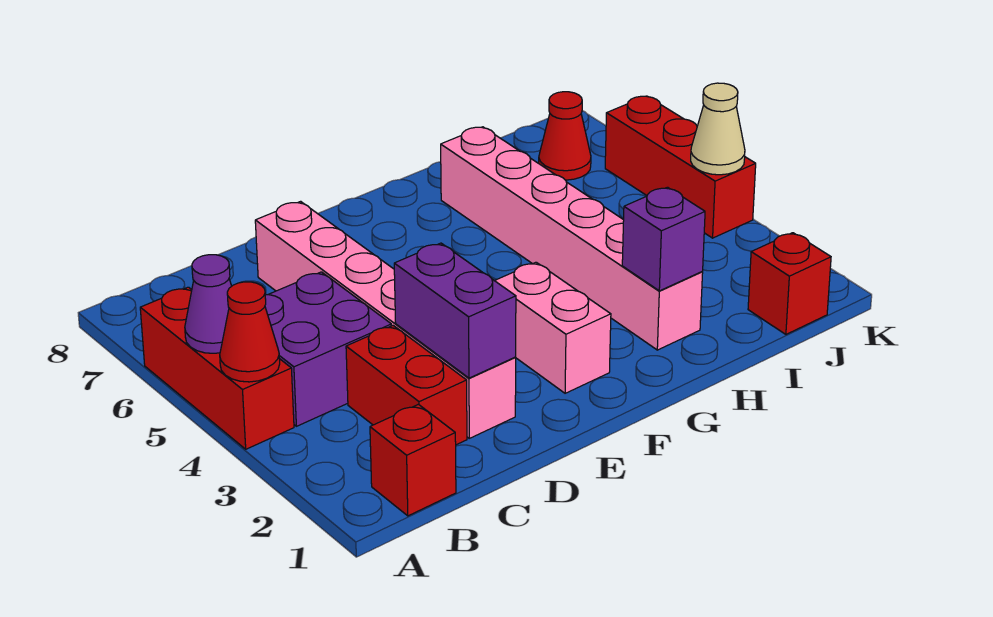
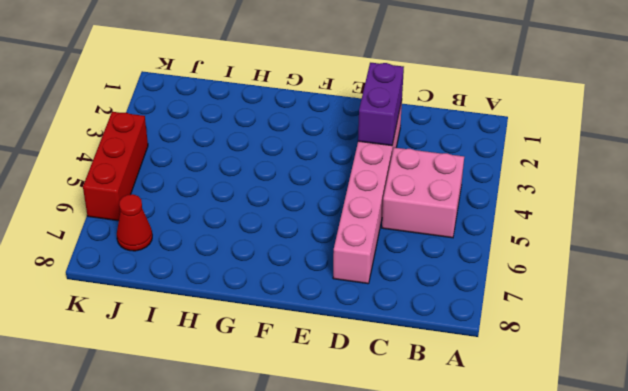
pink 2x2 brick [382,148,464,238] -> purple 2x2 brick [265,272,391,426]
none -> red 1x3 brick [140,287,294,449]
none -> red 1x1 brick [370,404,456,516]
none -> red 1x2 brick [346,326,467,445]

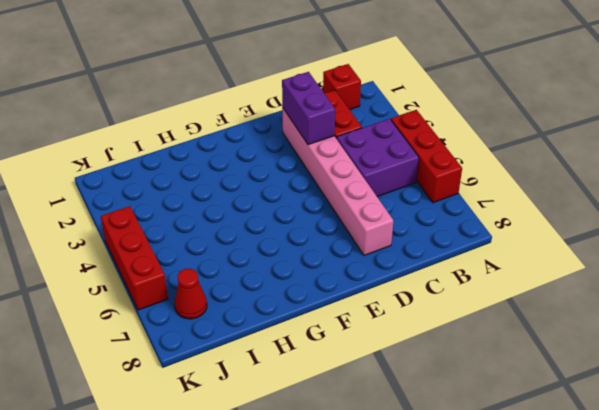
none -> pink 1x2 brick [495,262,611,393]
none -> pink 1x6 brick [441,127,703,350]
none -> red 1x1 brick [748,233,831,334]

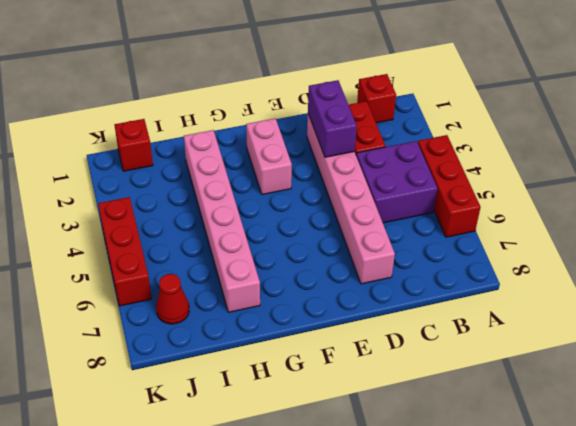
none -> red 1x1 cone [220,282,280,382]
none -> purple 1x1 cone [185,255,231,353]
none -> purple 1x1 brick [622,187,705,291]

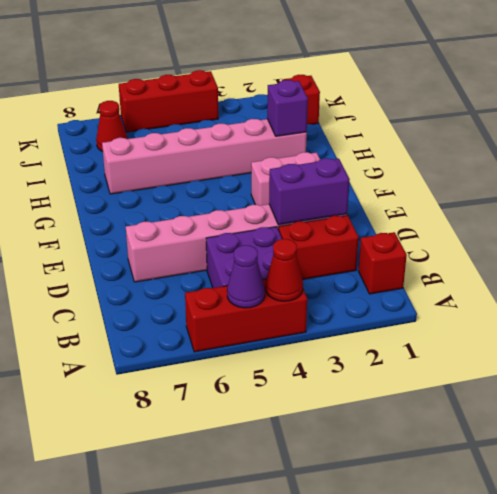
none -> tan 1x1 cone [691,83,745,175]

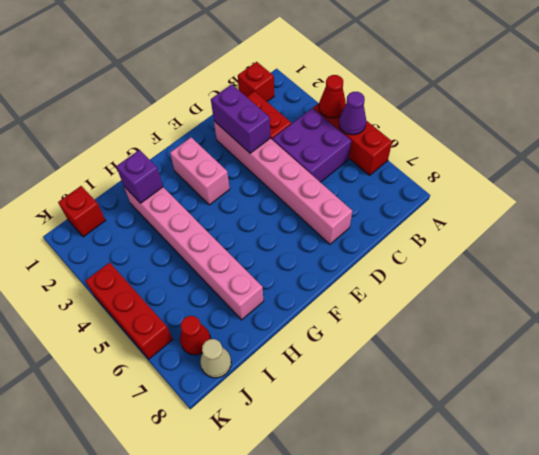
tan 1x1 cone [200,339,231,378] -> tan 1x1 cone moved to [691,83,745,175]

